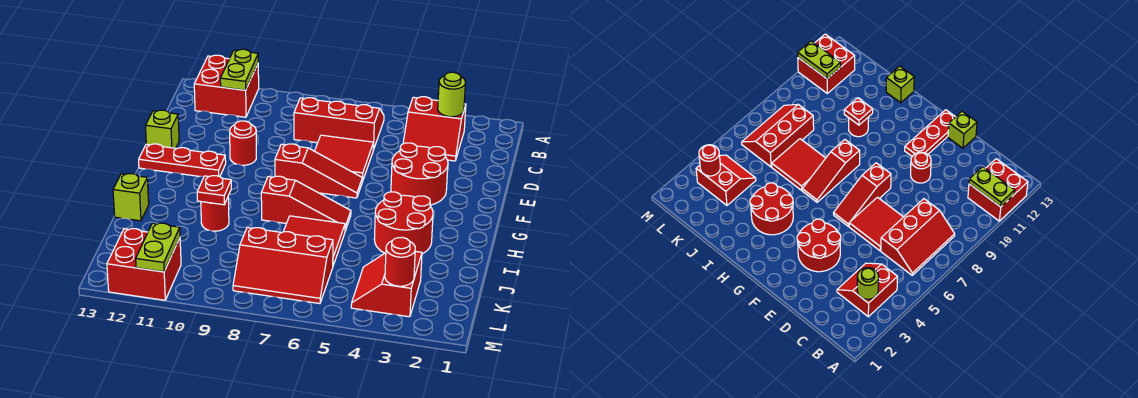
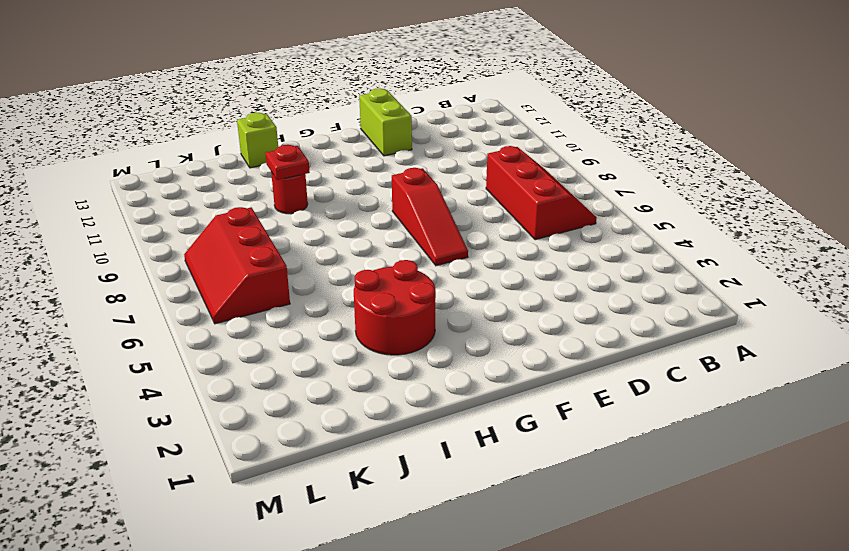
lime 1x2 brick [359,88,412,156] -> lime 1x1 brick [145,110,179,148]
none -> red 2x2 brick [194,55,259,117]
none -> red 2x2 slope [403,97,466,161]
none -> red 2x2 tile [315,135,374,182]

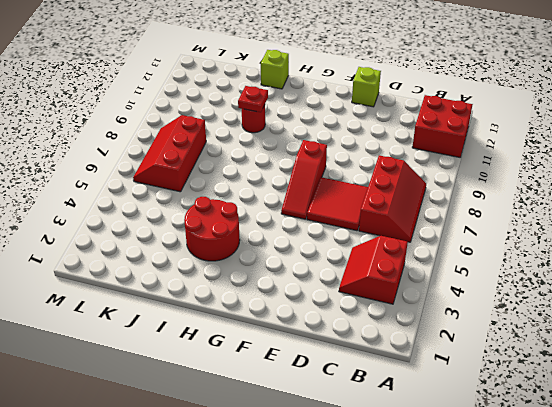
none -> red 2x2 round brick [391,143,448,205]
none -> red 1x1 round brick [230,121,256,165]
none -> red 1x3 plate [139,144,226,177]

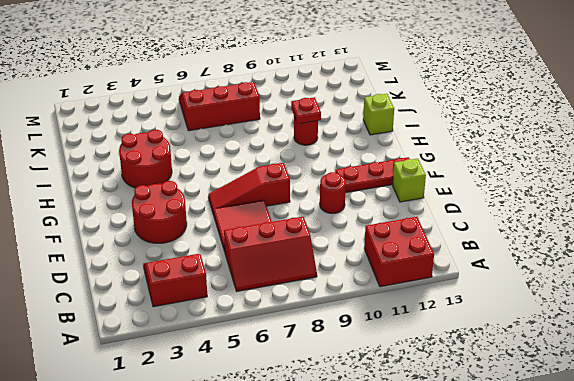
none -> red 1x3 slope [261,176,351,231]
none -> red 2x2 tile [283,216,345,265]
none -> red 2x2 slope [351,251,422,317]

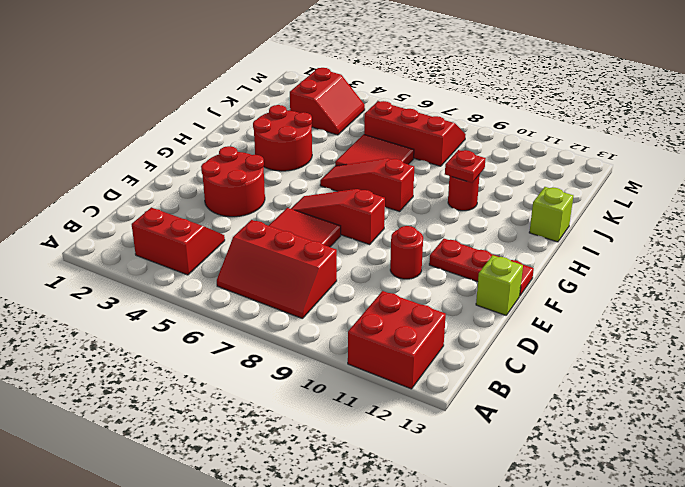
none -> red 2x2 brick [107,229,181,300]
none -> lime 1x2 plate [220,49,258,90]
none -> lime 1x1 round brick [438,72,465,117]

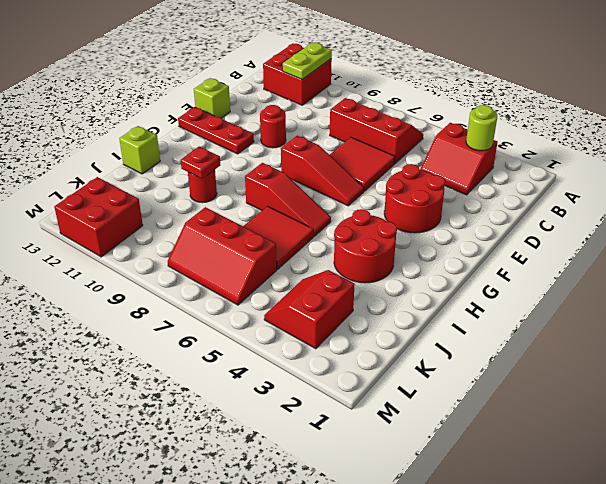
none -> red 1x1 round brick [385,237,415,286]
none -> lime 1x2 plate [136,223,180,272]

